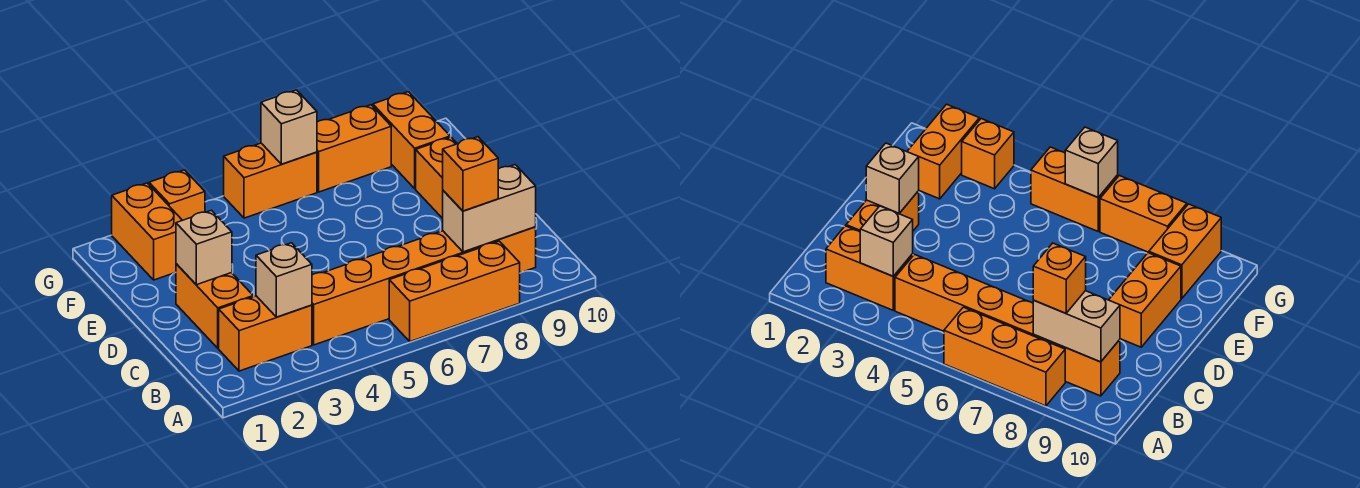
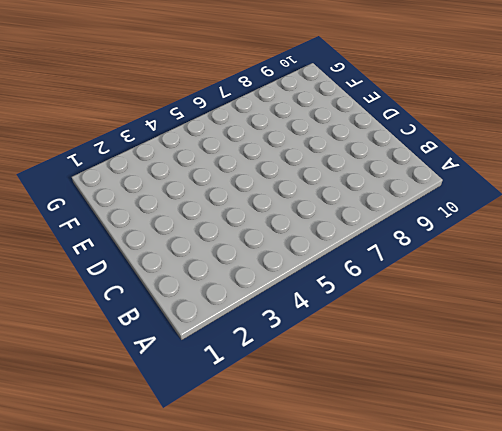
none -> orange 1x3 brick [389,241,520,342]
none -> orange 1x2 brick [219,296,312,371]
none -> orange 1x6 brick [312,227,536,345]

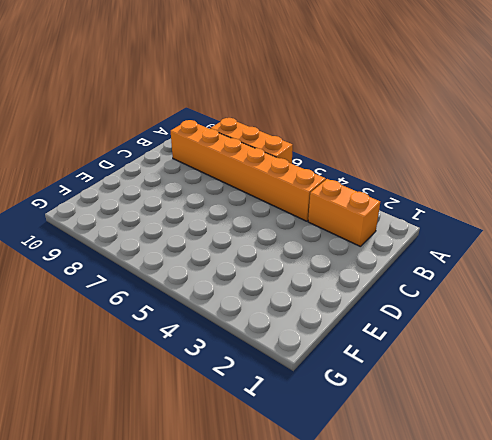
none -> orange 1x2 brick [176,264,253,348]
none -> orange 1x2 brick [416,137,457,218]
none -> orange 1x2 brick [112,183,182,280]

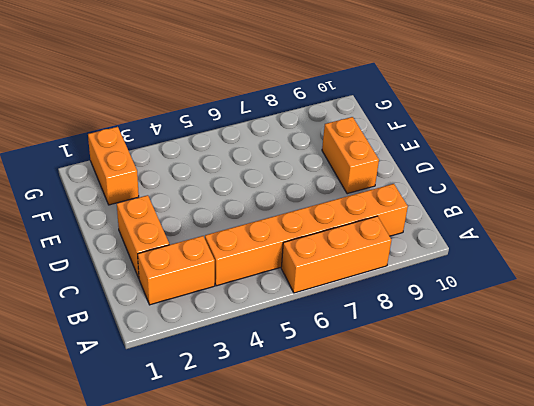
none -> orange 1x2 brick [373,92,450,189]
none -> orange 1x1 brick [149,170,205,220]
none -> orange 1x2 brick [224,143,317,218]

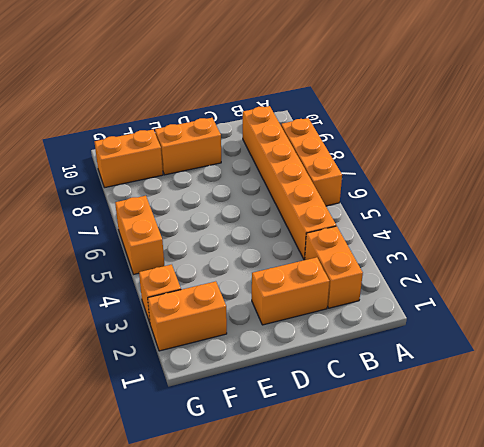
none -> orange 1x2 brick [317,105,391,192]
none -> tan 1x1 brick [256,243,312,317]
none -> tan 1x2 brick [443,165,536,252]

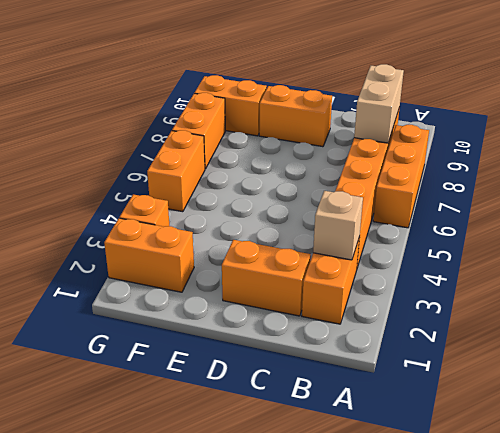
none -> tan 1x1 brick [176,210,232,285]
none -> tan 1x1 brick [261,90,317,164]
none -> orange 1x1 brick [443,137,498,211]

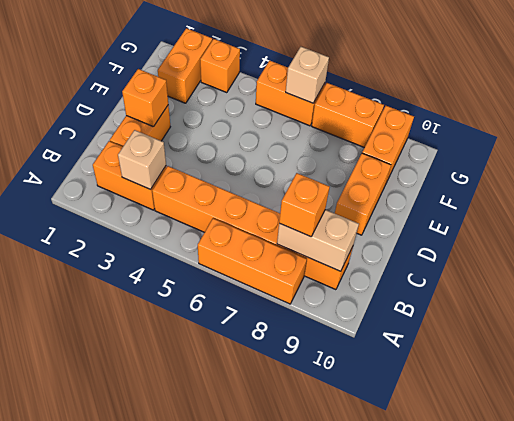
orange 1x1 brick [122,69,168,127] -> tan 1x1 brick [176,210,232,285]

